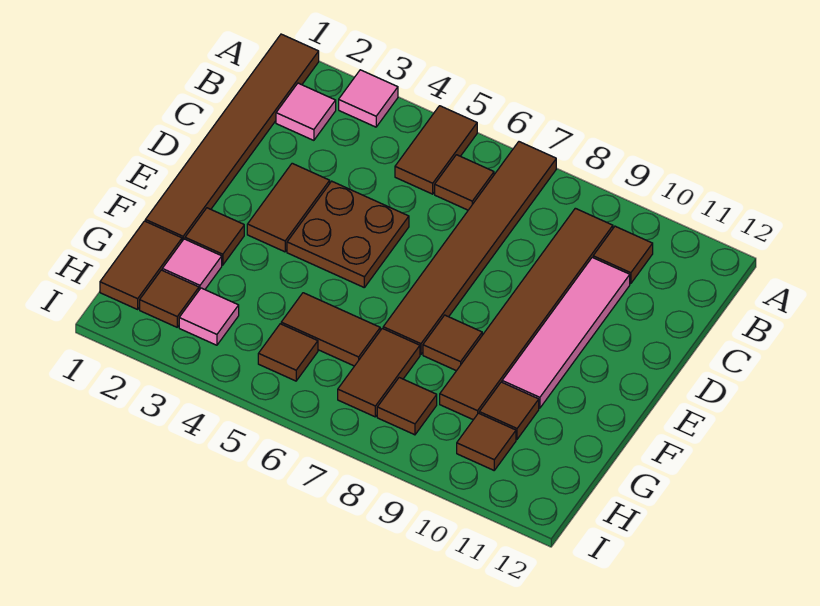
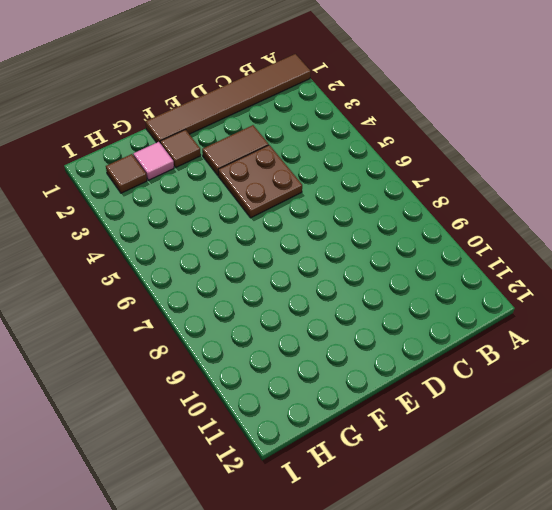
none -> pink 1x1 tile [339,70,398,127]
none -> brown 1x2 tile [395,106,477,194]
none -> brown 1x6 tile [383,142,556,355]

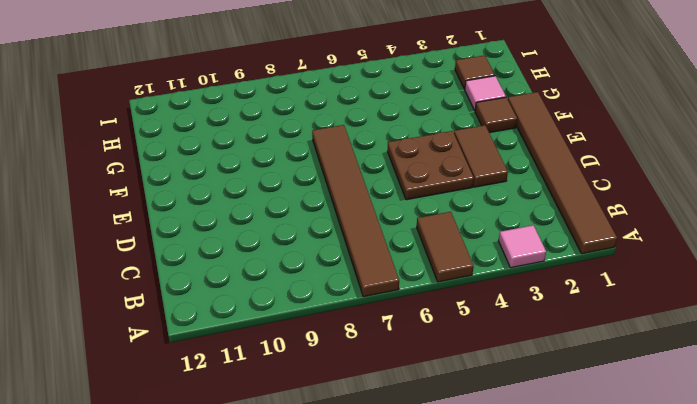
none -> pink 1x1 tile [276,83,336,140]
none -> brown 1x1 tile [435,155,494,210]
none -> brown 1x6 tile [440,208,613,420]

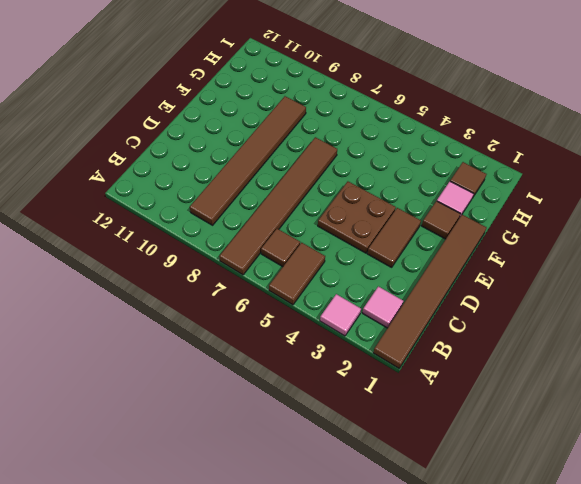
none -> brown 1x1 tile [593,226,653,284]
none -> pink 1x4 tile [502,257,630,408]
none -> brown 1x1 tile [423,315,482,371]

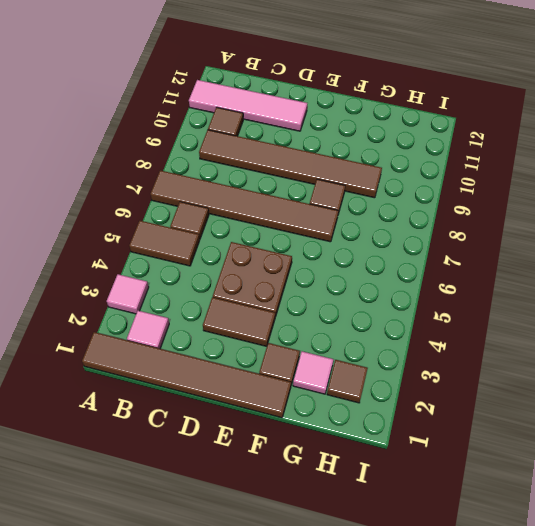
pink 1x4 tile [189,80,307,131] -> pink 1x4 tile moved to [502,257,630,408]
none -> brown 1x2 tile [100,221,182,309]
none -> brown 1x2 tile [281,293,380,366]
none -> brown 1x2 tile [338,328,420,417]

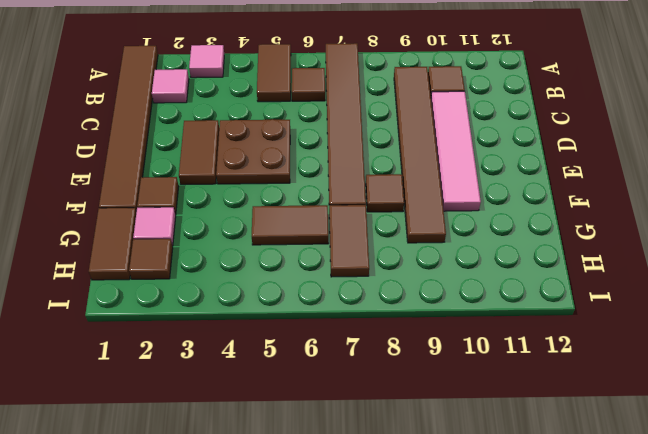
none -> brown 1x1 tile [479,382,539,439]
none -> pink 1x1 tile [179,288,239,345]
none -> brown 1x1 tile [258,324,318,381]

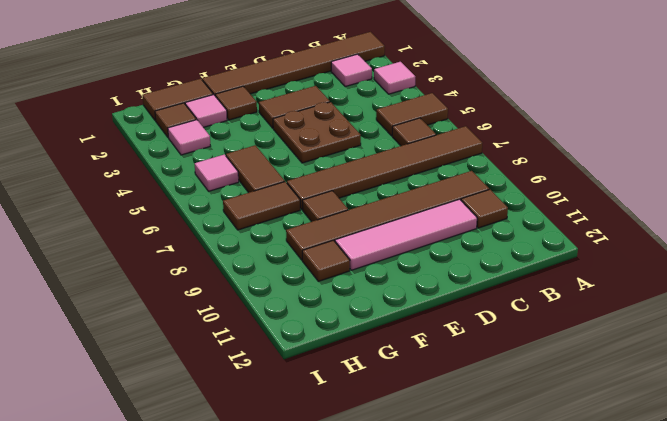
pink 1x1 tile [195,154,239,191] -> brown 1x1 tile [258,324,318,381]
none -> brown 1x1 tile [377,378,437,435]
none -> brown 1x1 tile [457,413,516,470]

